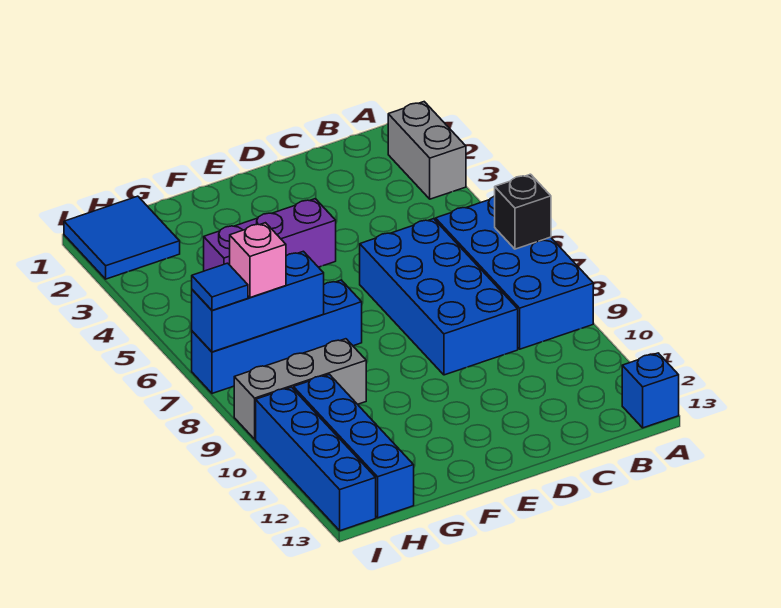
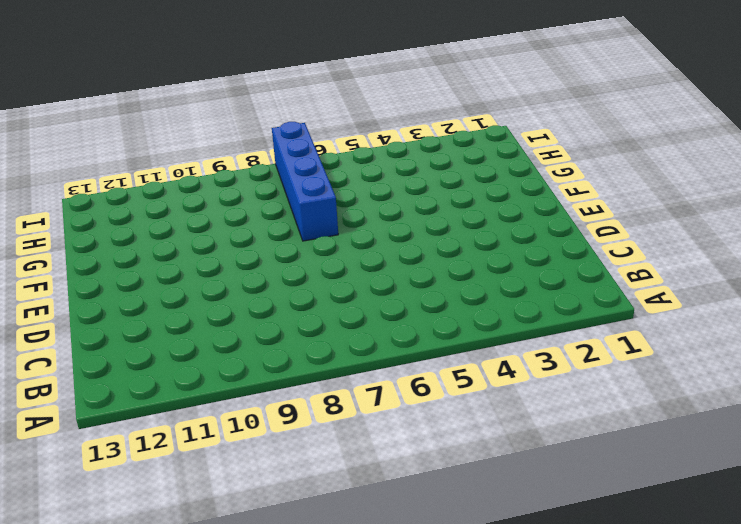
none -> grey 1x2 brick [388,102,466,199]
none -> blue 2x4 brick [435,196,593,349]
none -> blue 1x1 brick [622,353,679,428]

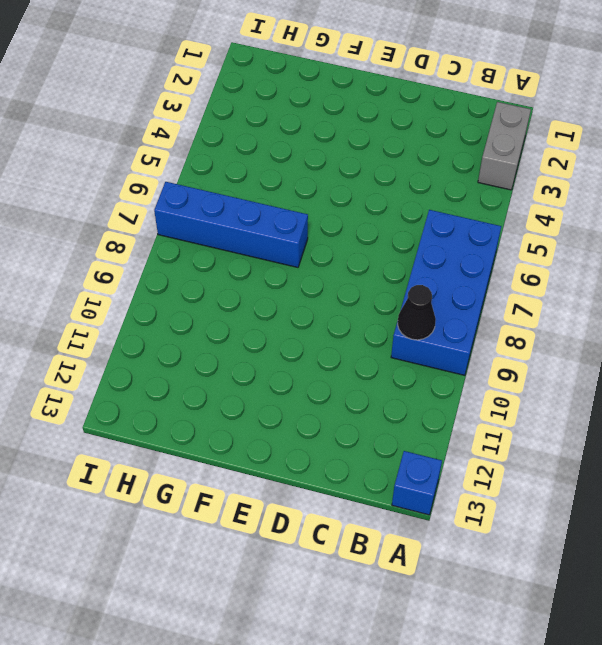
black 1x1 cone [398,285,436,340] -> none
none -> blue 2x4 brick [360,219,518,375]
none -> purple 1x3 brick [204,199,336,271]
none -> grey 1x3 brick [234,339,366,439]

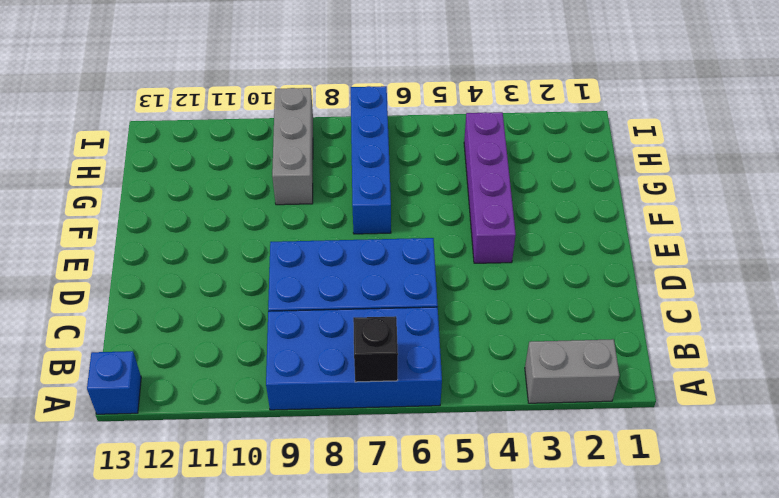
purple 1x4 brick [464,112,516,263] -> purple 1x3 brick [204,199,336,271]
none -> blue 2x2 tile [64,196,180,279]
none -> blue 1x4 brick [293,374,414,518]
none -> blue 1x4 brick [256,387,376,531]

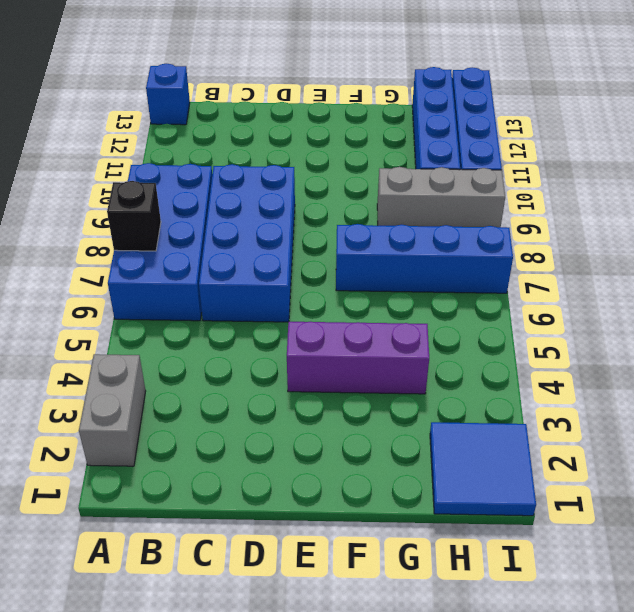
none -> blue 1x3 brick [192,251,324,352]
none -> pink 1x1 brick [230,223,286,298]
none -> blue 1x1 tile [192,263,248,311]

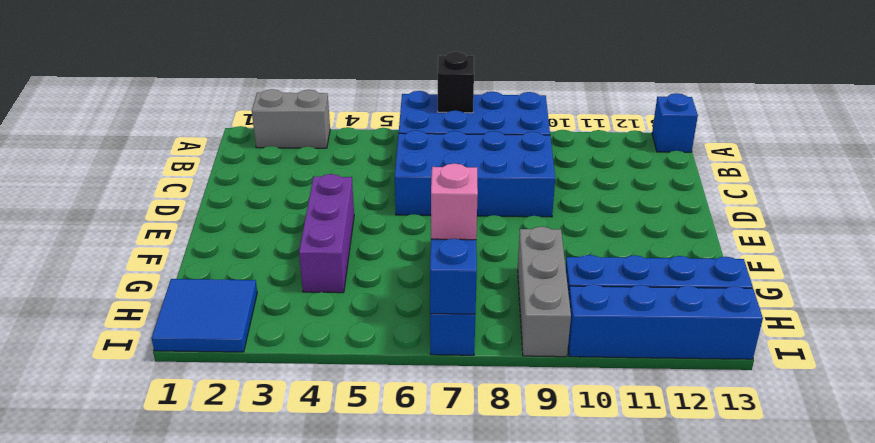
none -> blue 1x1 tile [192,263,248,311]

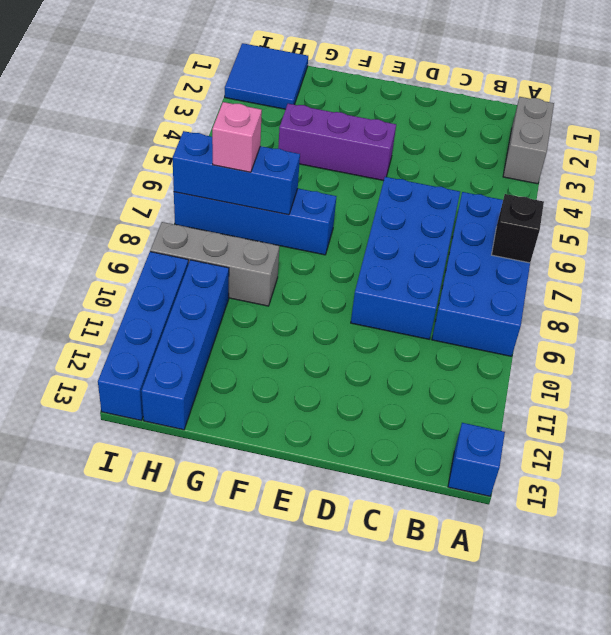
none -> blue 1x1 tile [192,263,248,311]

